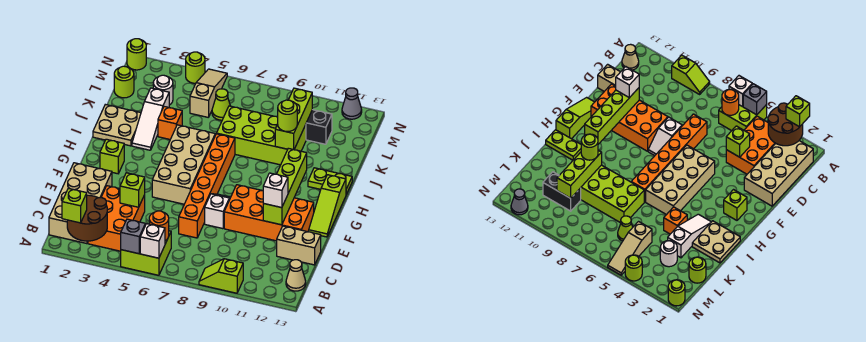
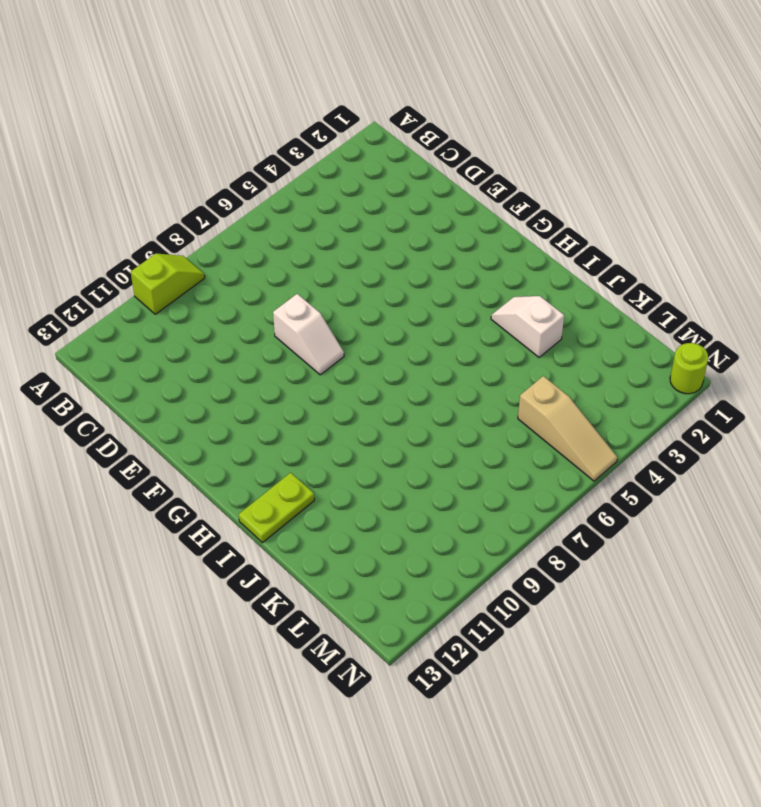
white 1x2 slope [491,296,564,357] -> white 1x3 slope [132,88,169,150]
none -> lime 2x2 brick [121,231,171,275]
none -> tan 2x4 brick [49,163,112,244]
none -> orange 2x3 brick [88,186,145,251]
none -> tan 1x1 cone [286,260,306,291]

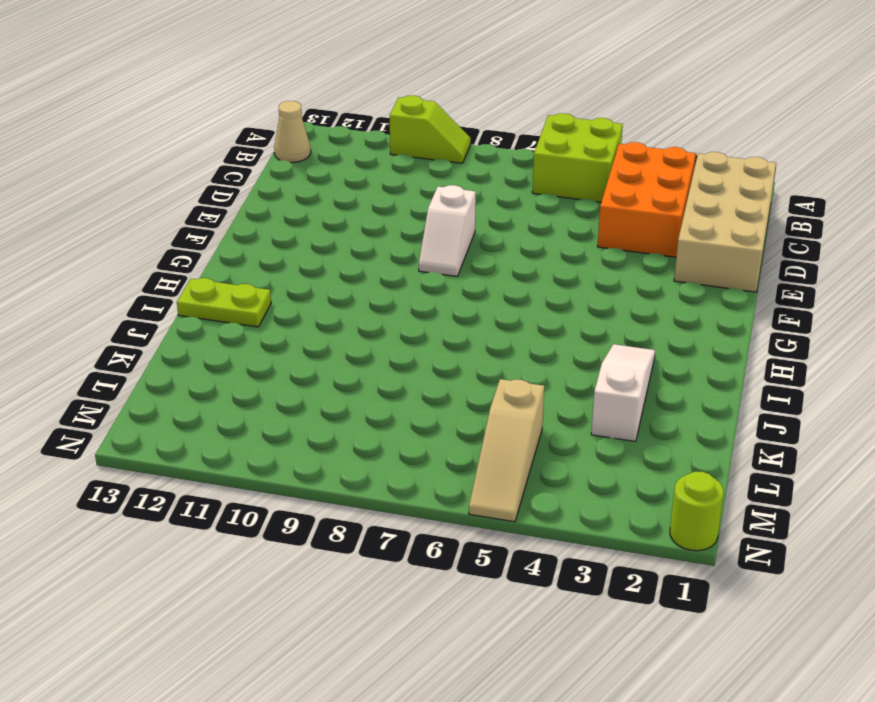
none -> orange 1x6 brick [179,134,235,238]
none -> tan 1x2 brick [277,226,321,265]
none -> orange 2x4 brick [224,185,314,241]
none -> tan 2x4 brick [152,125,215,204]

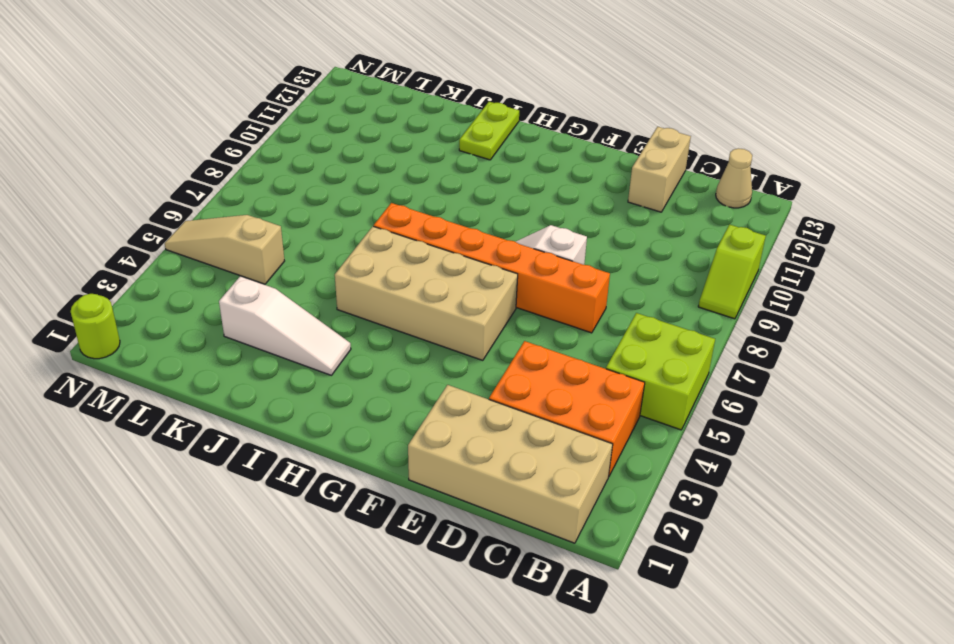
none -> orange 2x4 brick [224,185,314,241]
none -> lime 1x3 slope [309,175,346,237]
none -> lime 1x1 brick [100,139,124,174]
none -> tan 2x2 plate [93,105,141,146]

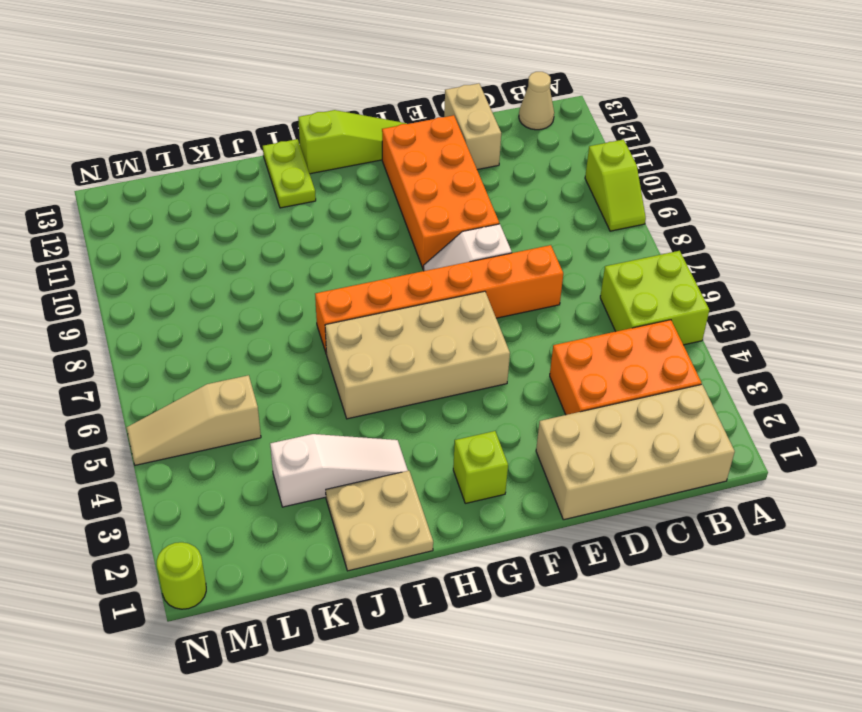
none -> orange 1x1 brick [158,107,182,139]
none -> lime 2x4 brick [217,106,306,165]
none -> lime 1x1 round brick [114,66,134,98]
none -> white 1x1 round brick [153,75,173,105]

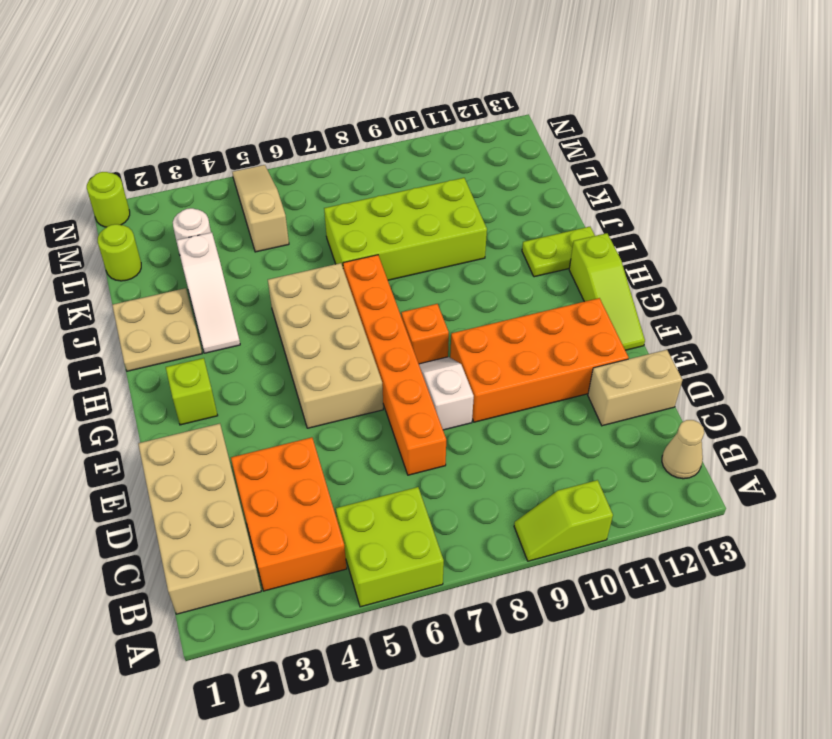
orange 1x1 brick [401,304,449,364] -> orange 1x1 brick moved to [158,107,182,139]
none -> lime 1x1 cone [212,89,230,120]
none -> black 1x2 brick [306,110,332,144]
none -> lime 1x1 round brick [186,52,205,83]
none -> grey 1x1 cone [342,88,362,119]

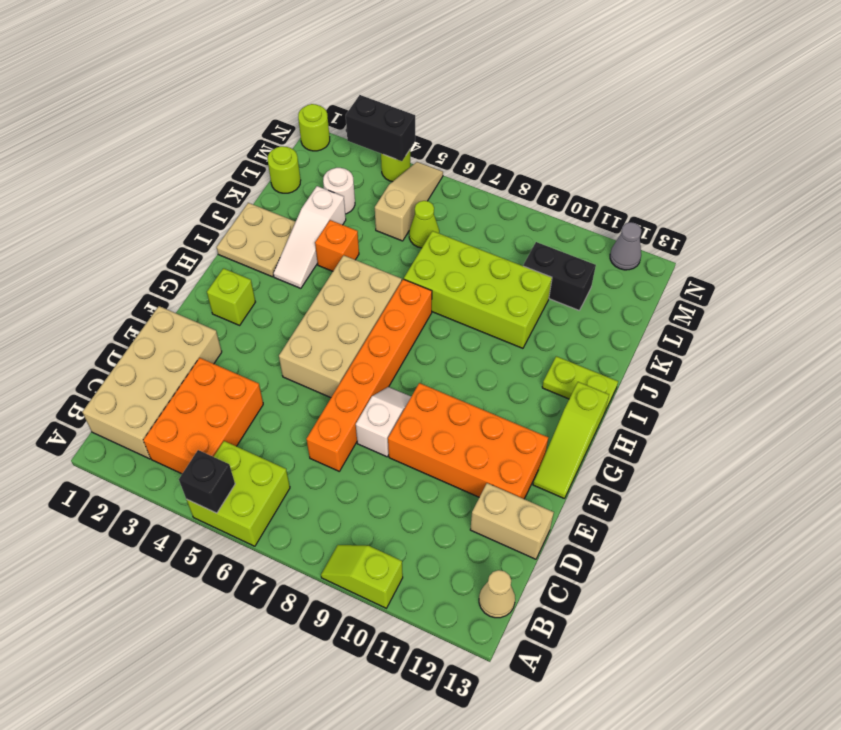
black 1x1 brick [179,450,235,513] -> grey 1x1 brick [121,219,145,254]
black 1x2 brick [346,95,415,161] -> none
none -> brown 2x2 round brick [67,195,107,241]
none -> white 1x1 brick [140,224,165,258]
none -> orange 1x1 round brick [149,211,169,241]
none -> lime 1x1 brick [120,173,145,207]

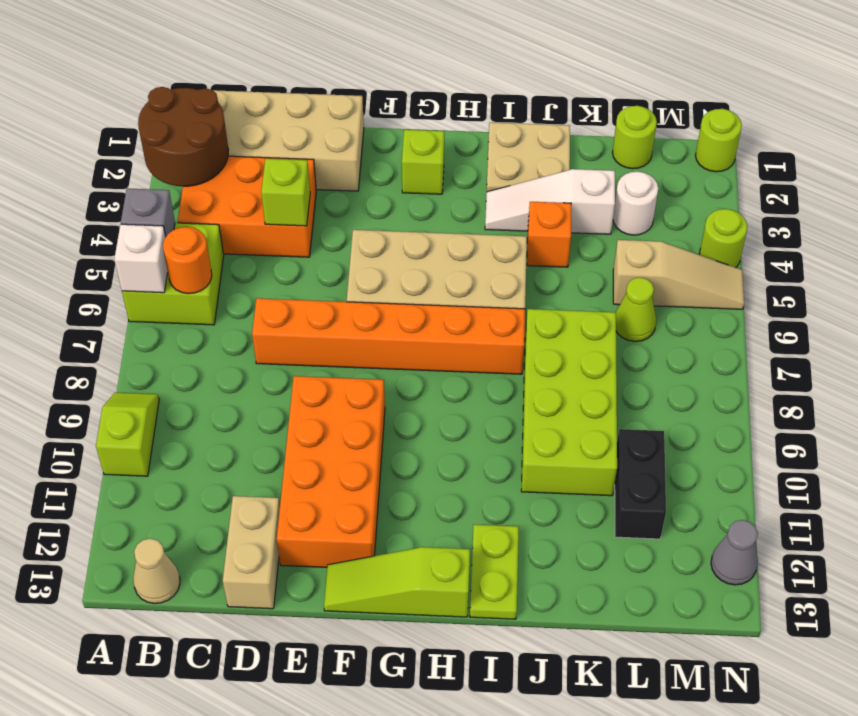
none -> white 1x2 slope [205,194,231,229]
none -> lime 1x4 brick [263,148,307,225]
none -> lime 1x3 brick [275,88,312,150]
none -> lime 1x1 brick [62,188,87,223]

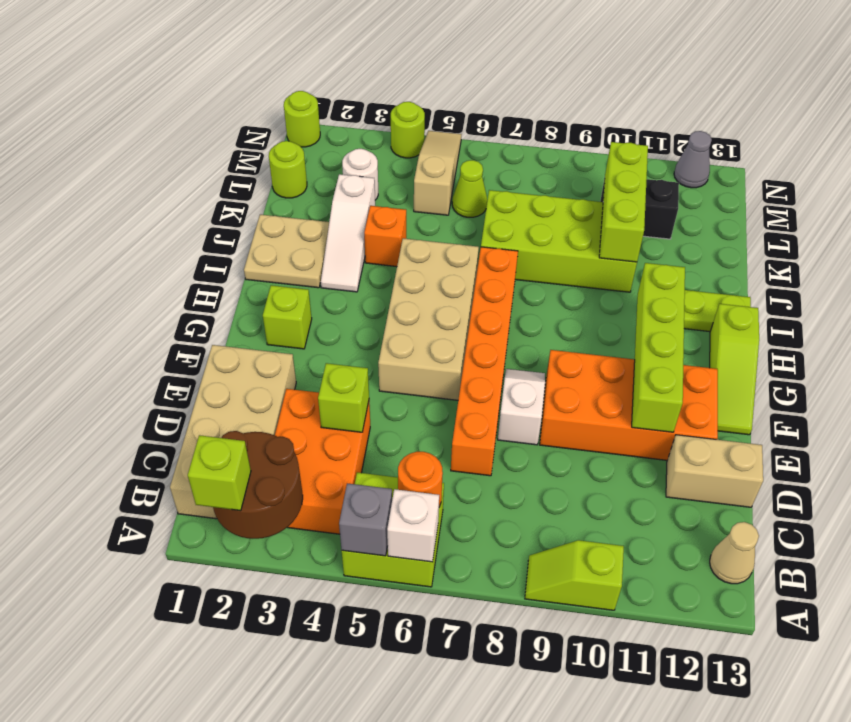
none -> white 1x1 brick [263,173,288,208]
none -> lime 1x1 round brick [278,100,297,132]

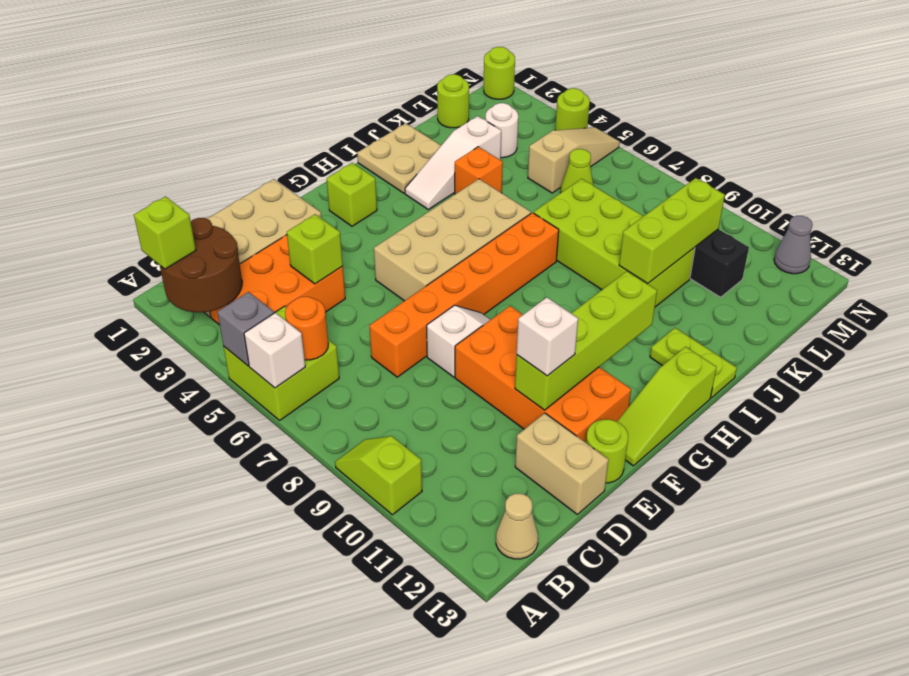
lime 1x1 round brick [586,419,628,483] -> lime 1x1 round brick moved to [278,100,297,132]

